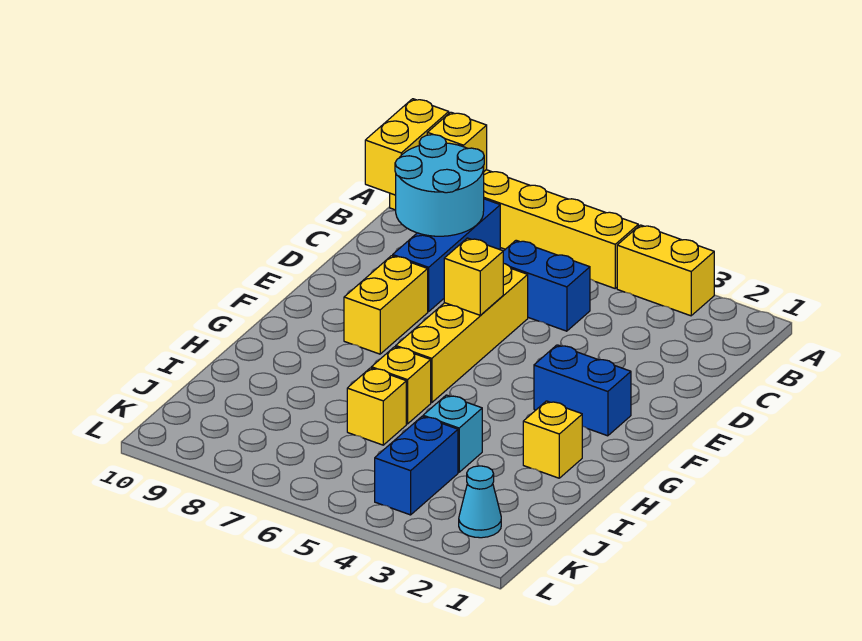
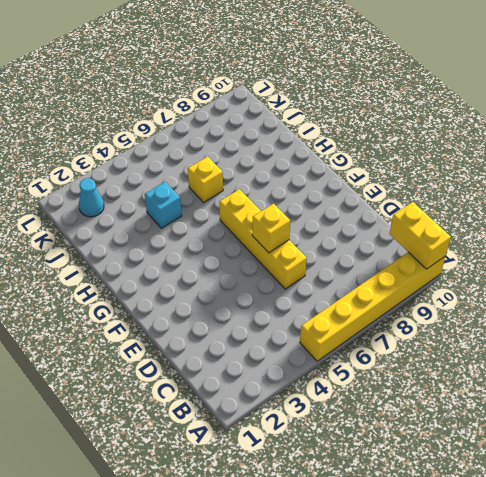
none -> yellow 1x2 brick [617,225,714,316]
none -> blue 1x3 brick [393,199,500,312]
none -> blue 1x2 brick [503,240,590,331]

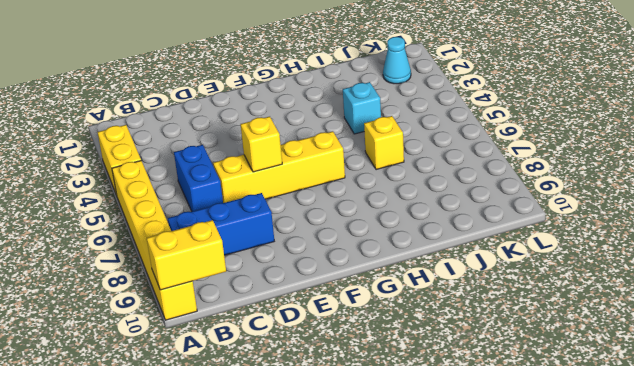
none -> yellow 1x2 brick [344,256,428,354]
none -> blue 1x2 brick [534,345,631,436]
none -> yellow 1x1 brick [523,401,582,478]

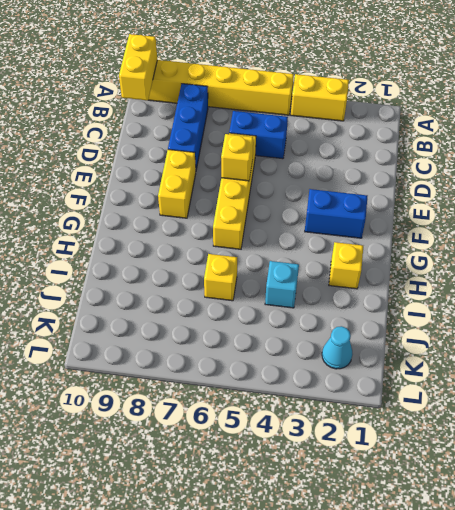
none -> yellow 1x1 brick [371,347,431,424]
none -> blue 1x2 brick [375,416,458,515]
none -> yellow 1x1 brick [427,112,487,171]

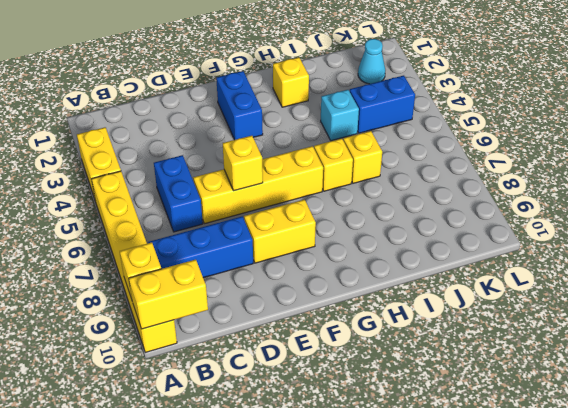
none -> cyan 2x2 round brick [395,135,484,236]

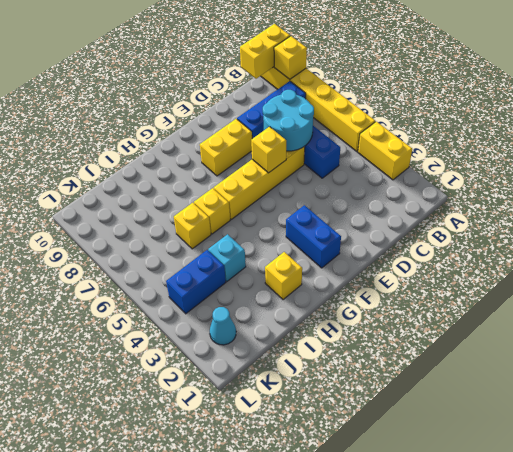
cyan 2x2 round brick [263,90,314,151] -> cyan 2x2 round brick moved to [395,135,484,236]

